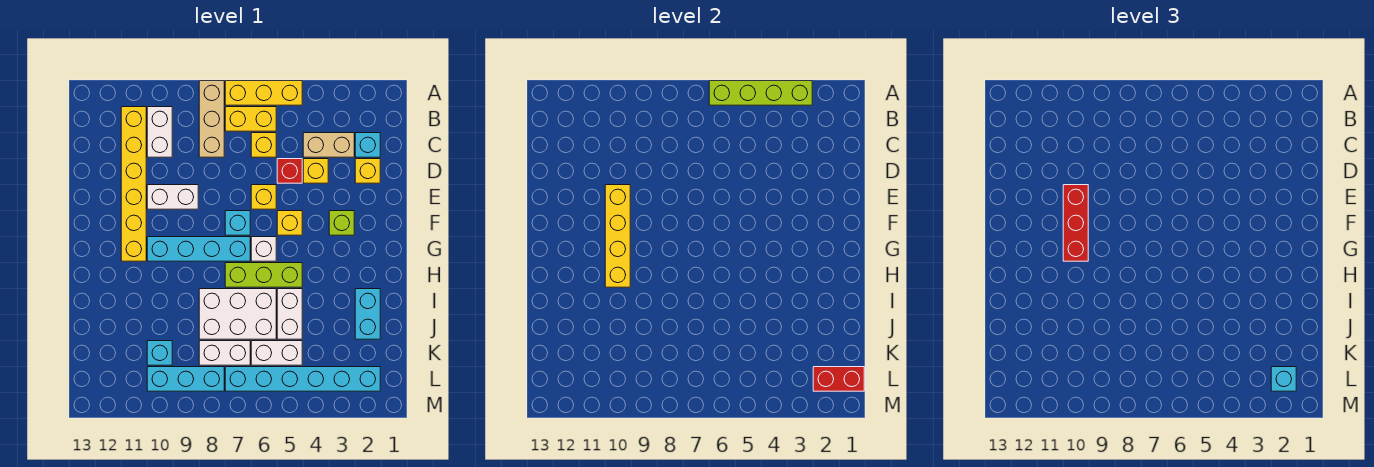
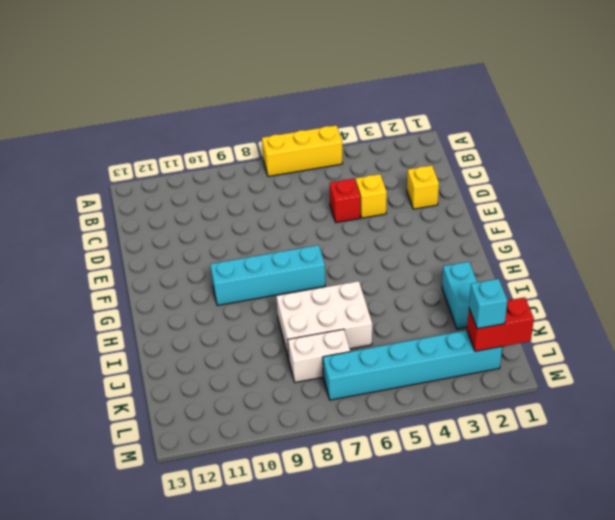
none -> tan 1x3 brick [199,81,224,157]
none -> yellow 1x2 brick [225,107,276,131]
none -> white 1x2 brick [147,107,172,157]
none -> yellow 1x6 brick [121,107,146,261]

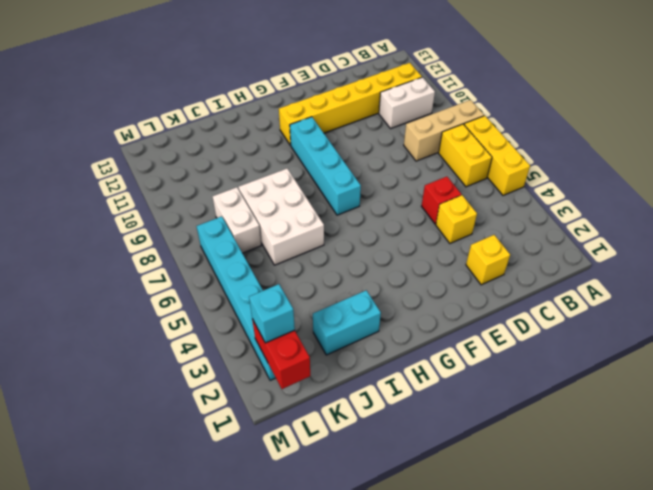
none -> cyan 1x1 brick [355,133,380,157]
none -> tan 1x2 brick [303,133,354,157]
none -> yellow 1x1 brick [251,133,276,157]
none -> yellow 1x1 brick [251,185,276,209]

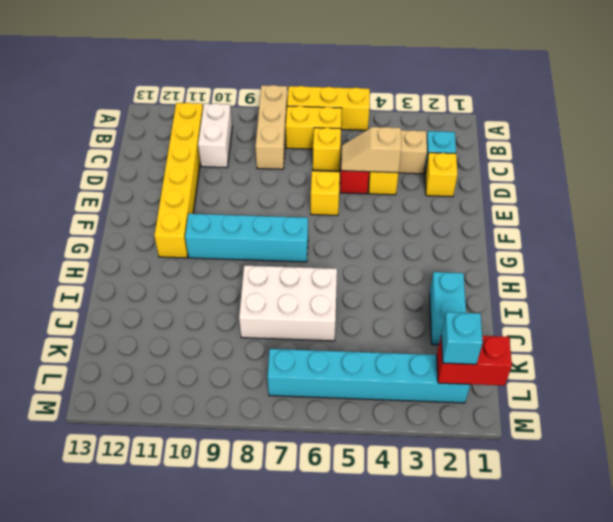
tan 1x2 slope [341,127,401,173] -> none
none -> white 1x2 brick [147,185,198,209]
none -> lime 1x1 brick [329,211,354,235]
none -> yellow 1x1 brick [277,211,302,235]
none -> cyan 1x1 brick [225,211,250,235]

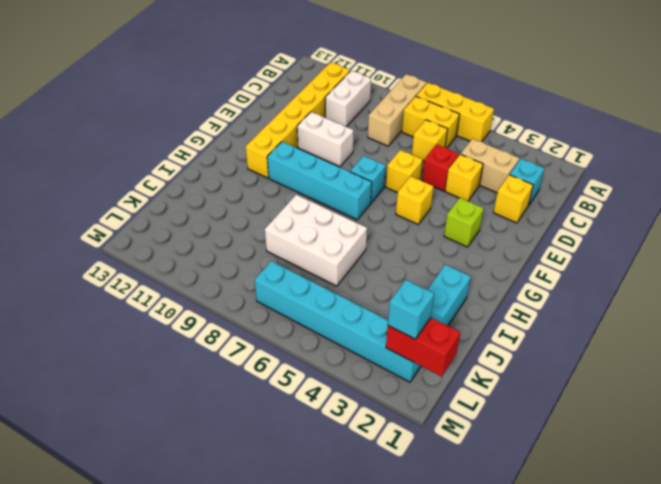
none -> white 1x1 brick [251,237,276,261]
none -> lime 1x3 brick [225,263,302,287]
none -> white 1x2 brick [277,289,302,339]
none -> white 1x2 brick [251,341,302,365]

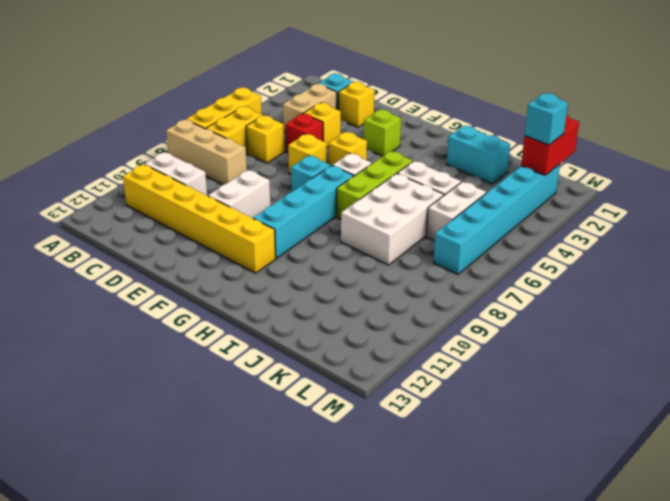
none -> white 1x2 brick [199,341,250,365]
none -> cyan 1x1 brick [147,341,172,365]
none -> cyan 1x3 brick [147,367,224,391]
none -> lime 1x4 brick [709,81,812,105]

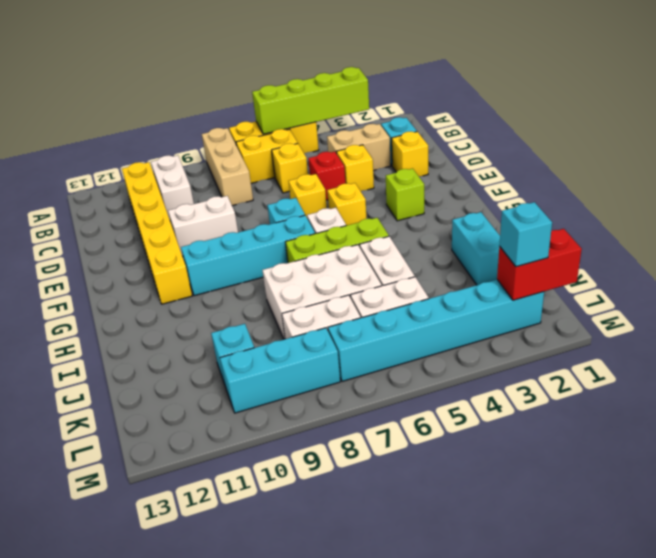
none -> yellow 1x4 brick [605,185,630,287]
none -> red 1x3 brick [1063,185,1088,261]

